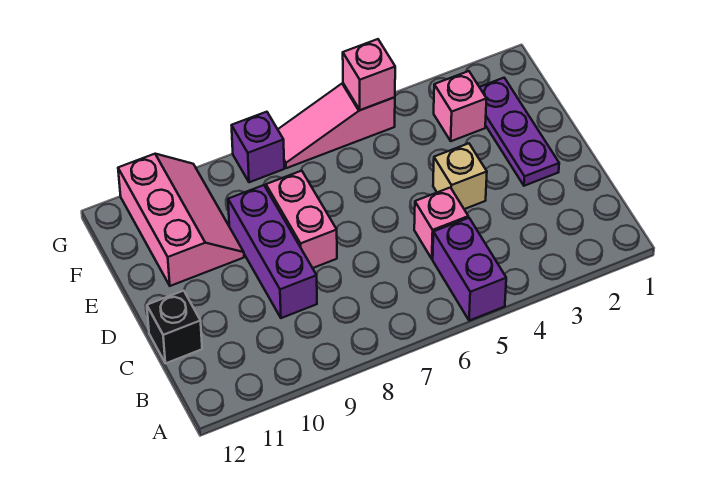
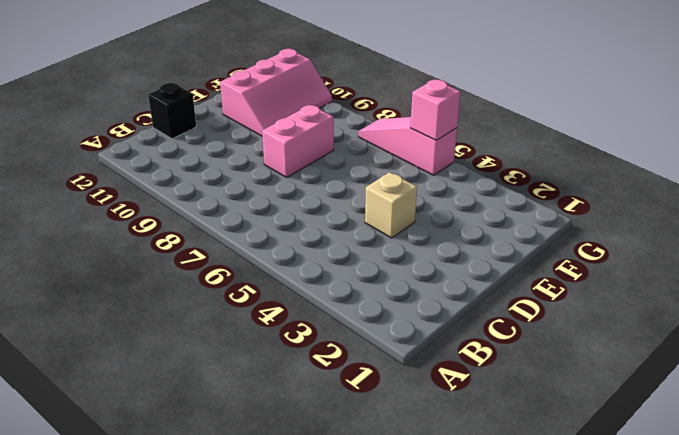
none -> purple 1x2 brick [433,218,506,321]
none -> pink 1x1 brick [414,187,468,259]
none -> purple 1x3 brick [228,185,317,318]

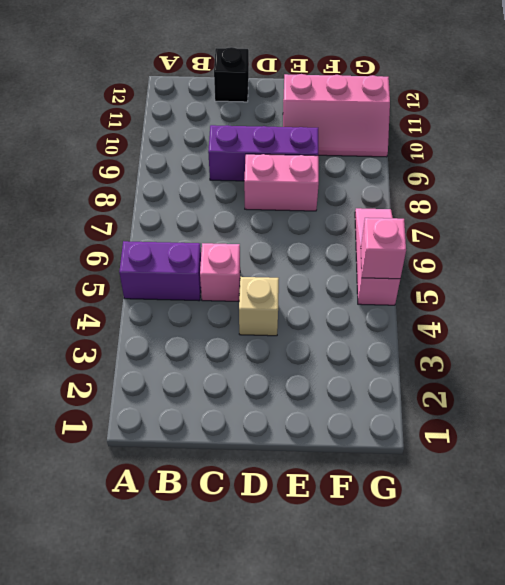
none -> purple 1x3 plate [480,78,559,186]
none -> pink 1x1 brick [434,71,487,141]
none -> purple 1x1 brick [232,112,284,182]

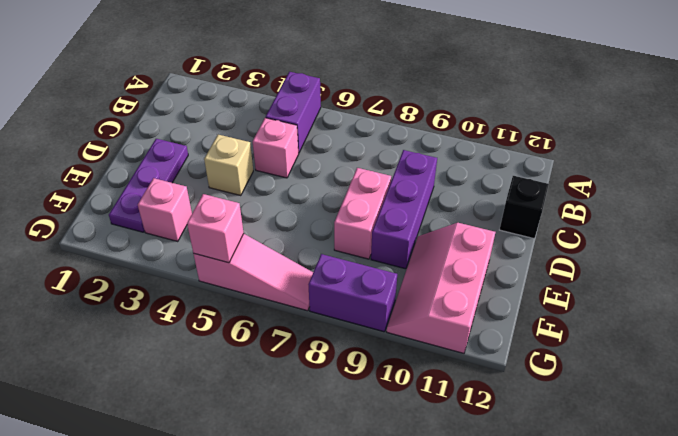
purple 1x2 brick [308,254,397,332] -> purple 1x1 brick [232,112,284,182]

